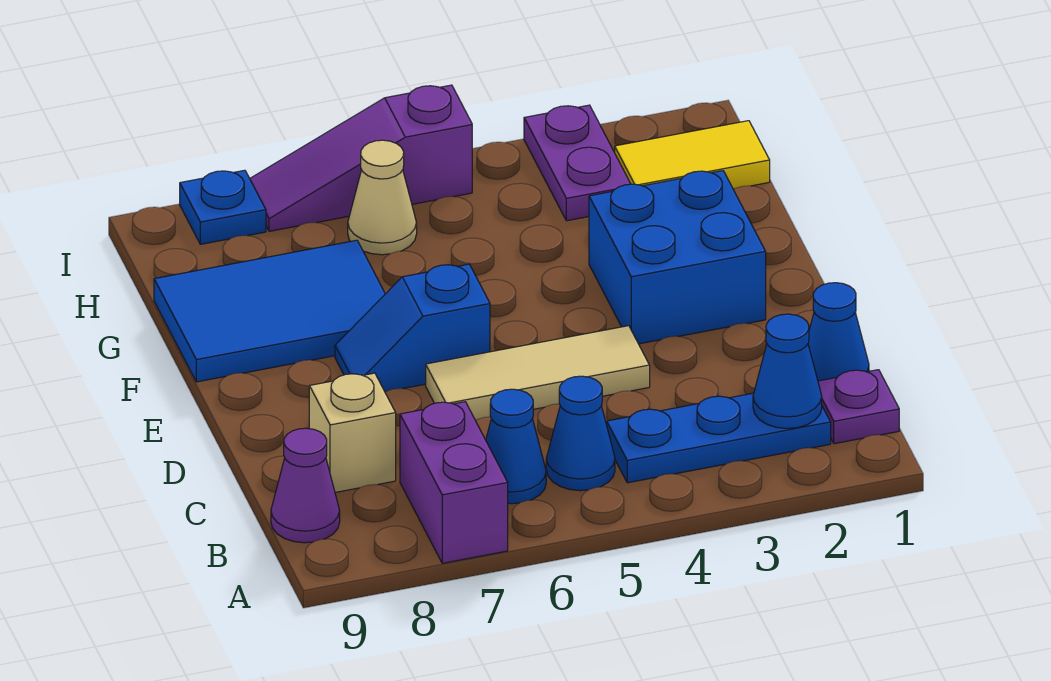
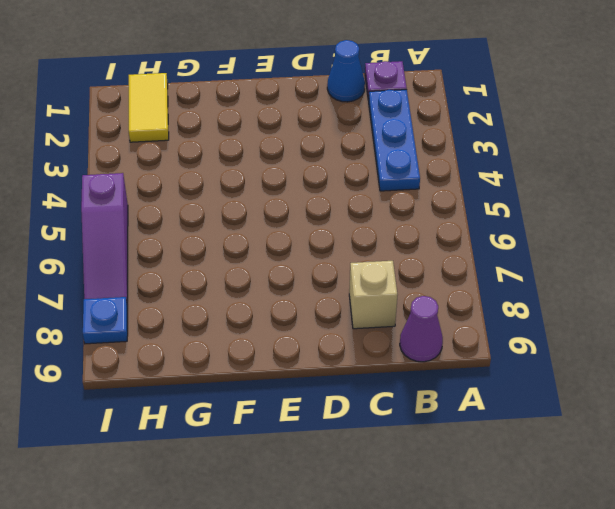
none -> purple 1x2 brick [400,402,508,563]
none -> blue 1x1 cone [546,376,615,491]
none -> blue 1x1 cone [486,389,546,504]

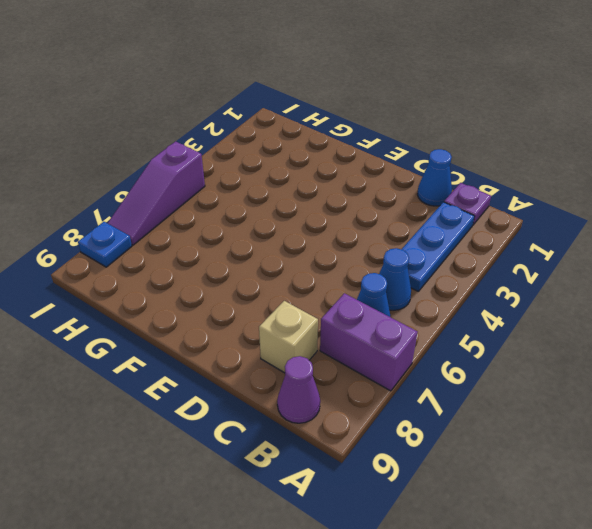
none -> tan 1x3 tile [426,326,650,420]
none -> blue 2x2 brick [589,171,766,344]
none -> blue 1x2 slope [335,264,490,392]

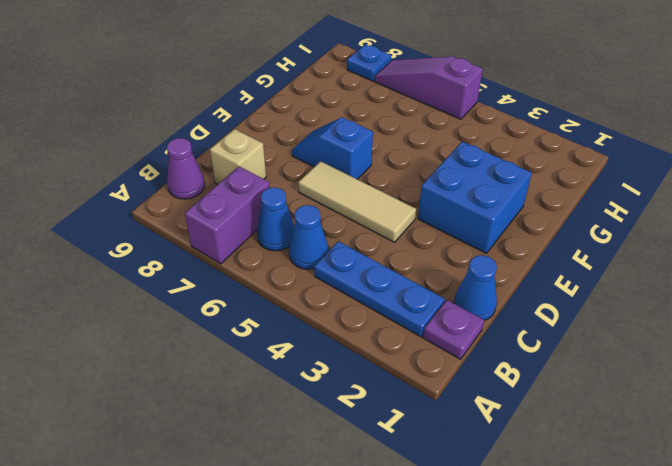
none -> blue 2x3 tile [154,240,385,382]
none -> yellow 1x2 tile [615,121,770,189]
none -> purple 1x2 plate [524,105,631,221]

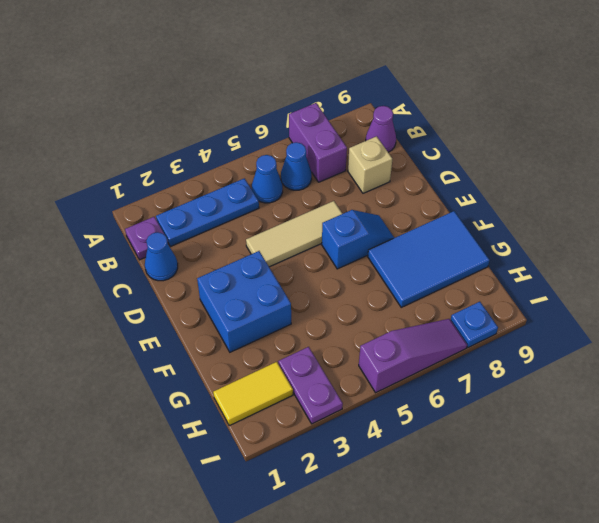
none -> tan 1x1 cone [348,140,417,255]
none -> blue 1x1 cone [753,314,822,428]

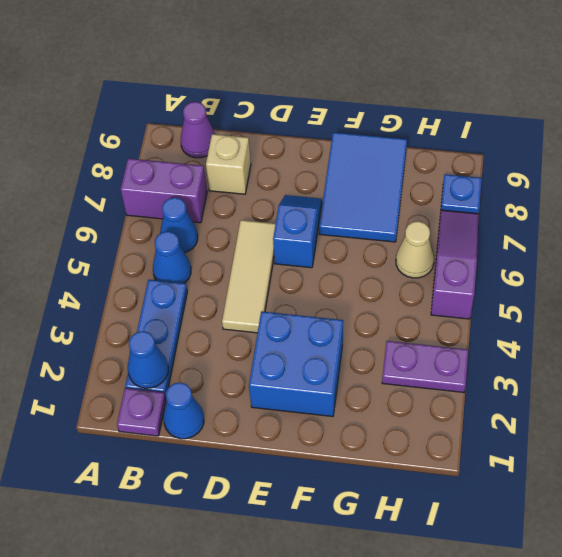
none -> yellow 1x2 tile [615,121,770,189]

